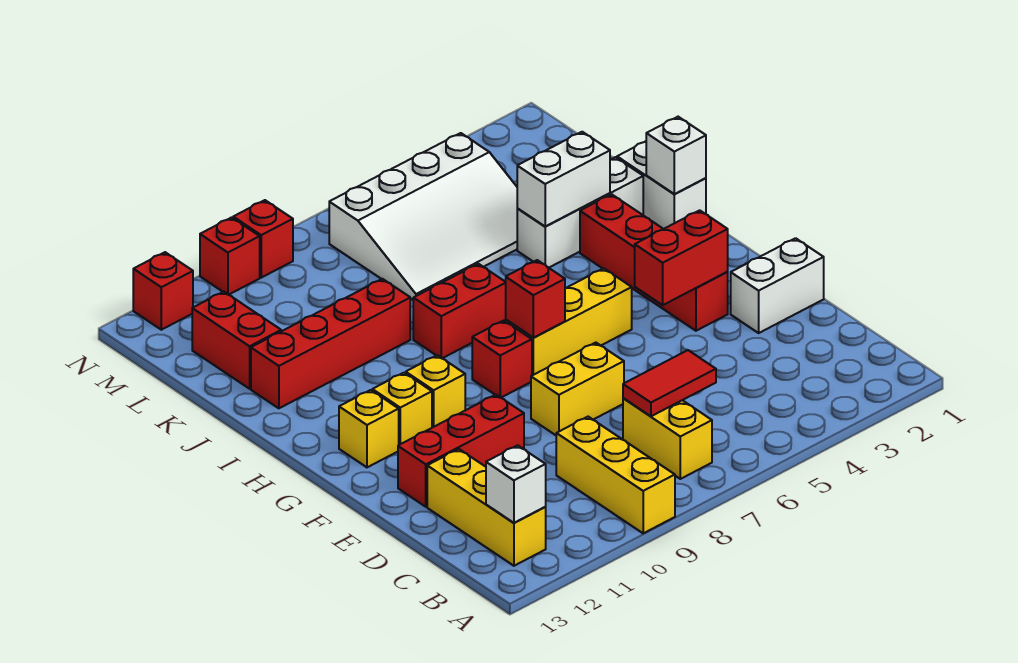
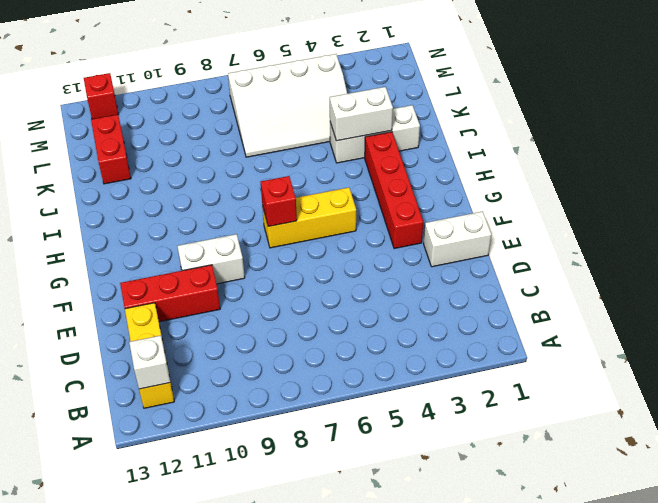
white 1x2 brick [177,234,245,284] -> white 1x2 brick turned to [617,141,706,229]
none -> yellow 1x3 brick [556,417,675,533]
none -> yellow 1x2 brick [623,398,712,479]
none -> yellow 1x2 brick [531,343,624,435]

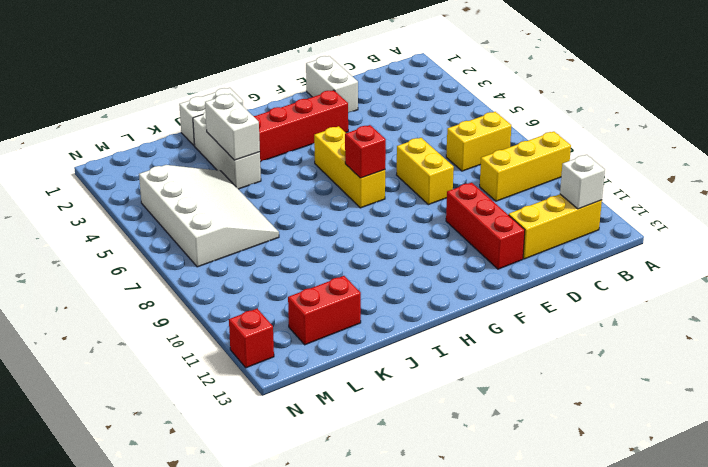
none -> red 1x1 brick [472,321,532,397]
none -> yellow 1x1 brick [406,355,465,428]
none -> yellow 1x1 brick [372,373,432,445]

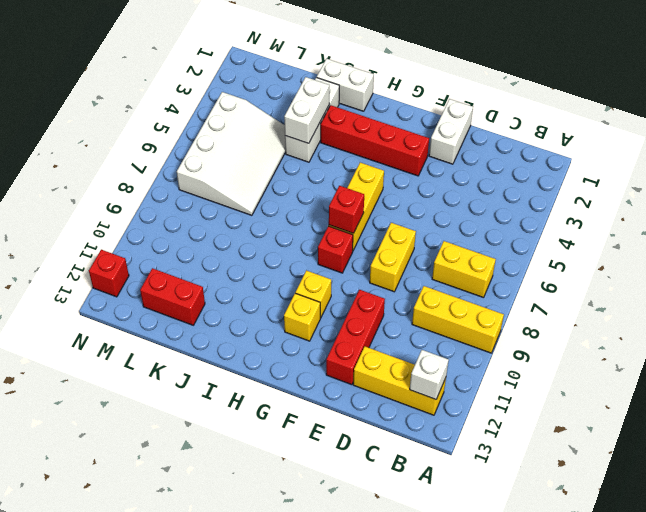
none -> yellow 1x1 brick [339,390,399,467]
none -> red 1x2 brick [413,264,506,358]
none -> red 1x4 brick [251,279,410,408]

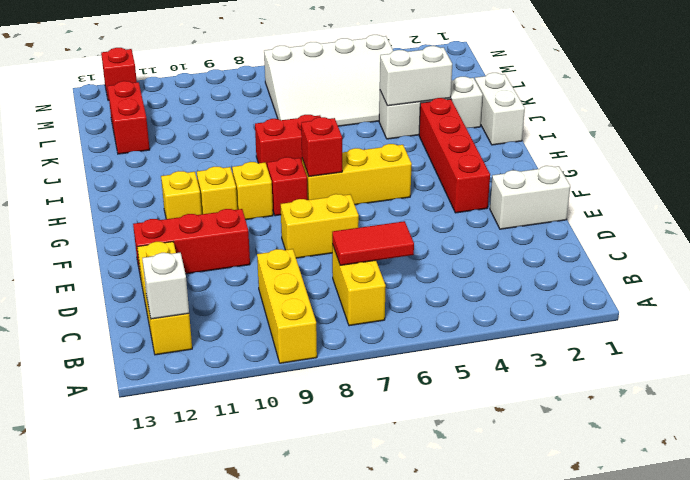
yellow 1x1 brick [232,162,273,220] -> yellow 1x1 brick moved to [339,390,399,467]
none -> red 1x4 brick [251,279,410,408]
none -> red 1x1 brick [233,200,293,278]
none -> red 1x1 brick [200,217,260,295]

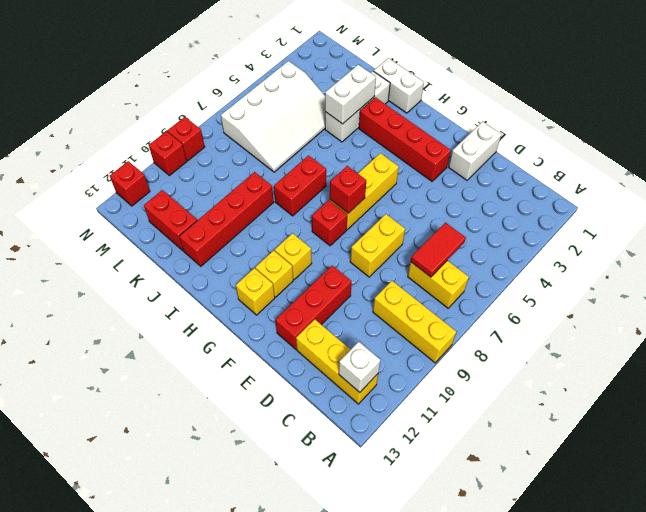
none -> red 1x2 brick [635,210,728,305]
none -> white 1x1 brick [646,117,706,194]

